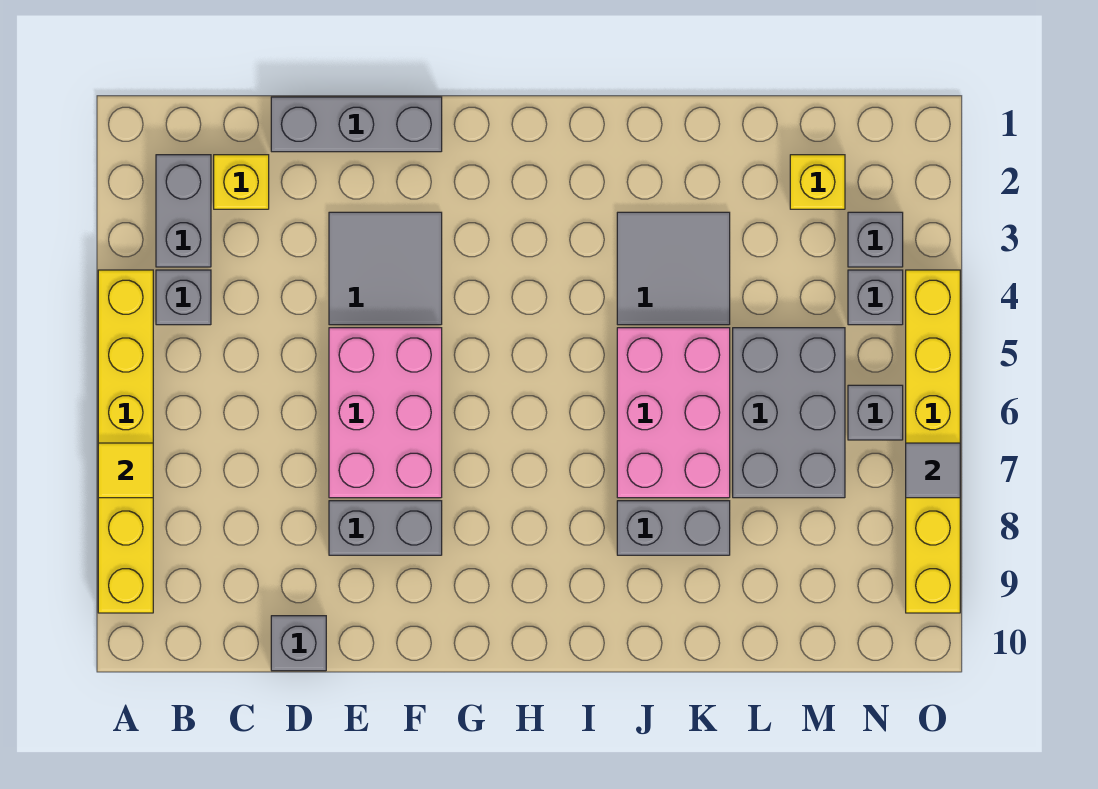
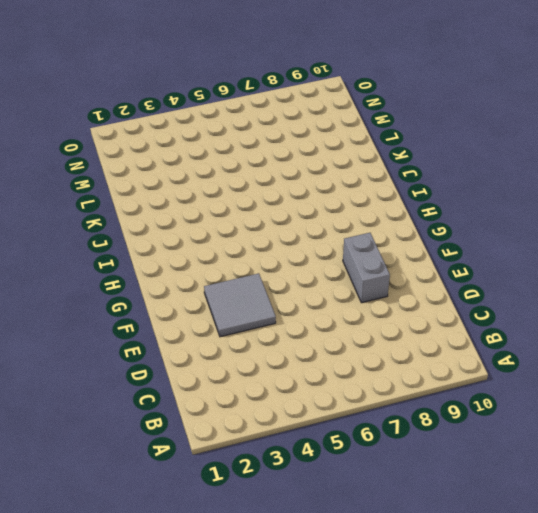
none -> yellow 1x6 brick [98,270,153,613]
none -> grey 1x2 brick [156,155,211,267]
none -> grey 1x1 brick [156,270,211,325]

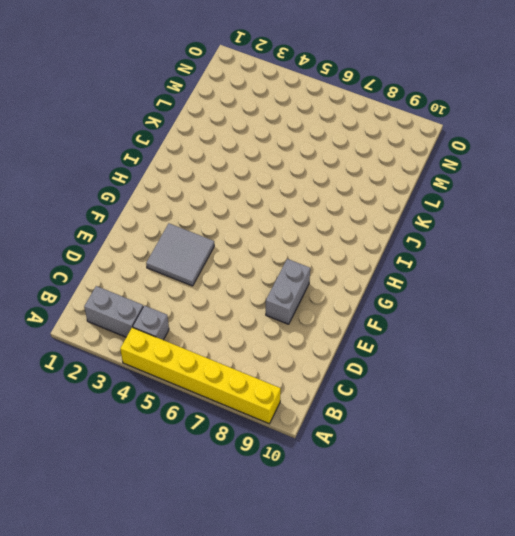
none -> yellow 1x1 brick [214,155,269,209]
none -> grey 1x3 brick [271,97,442,152]
none -> grey 1x1 brick [271,616,326,671]

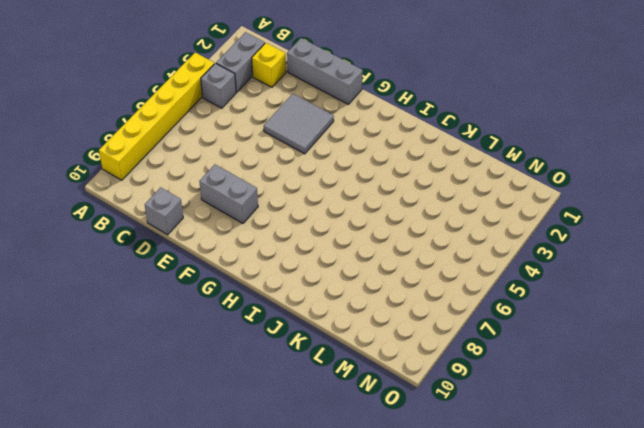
none -> pink 2x3 brick [329,328,442,498]
none -> grey 2x2 tile [617,212,730,325]
none -> pink 2x3 brick [617,328,730,498]

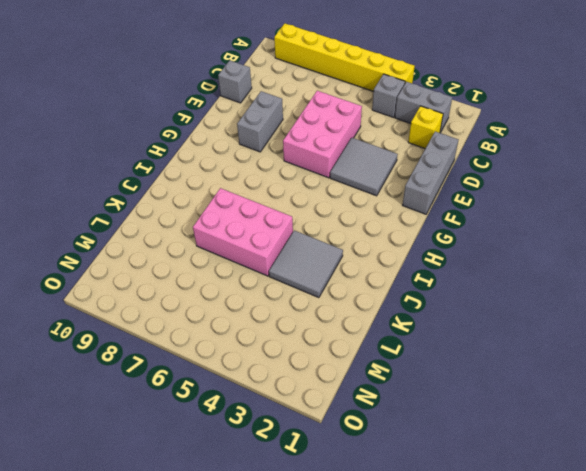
pink 2x3 brick [283,91,362,178] -> pink 2x3 brick turned to [329,328,442,498]
none -> grey 1x2 brick [617,501,730,555]
none -> grey 2x3 brick [733,328,845,498]
none -> yellow 1x1 brick [790,155,845,209]

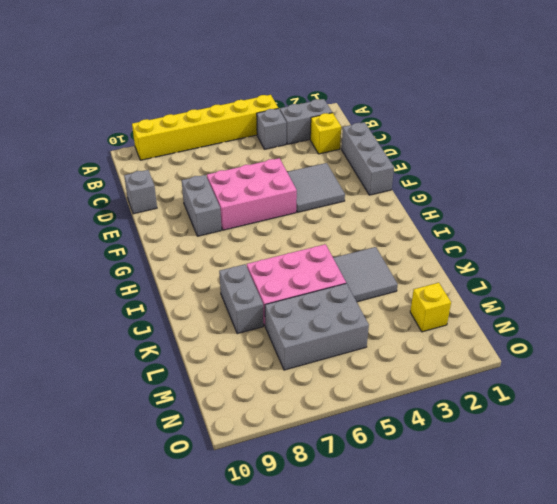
none -> grey 1x1 brick [848,212,903,267]
none -> grey 1x1 brick [848,270,903,325]
none -> grey 1x1 brick [848,385,903,440]

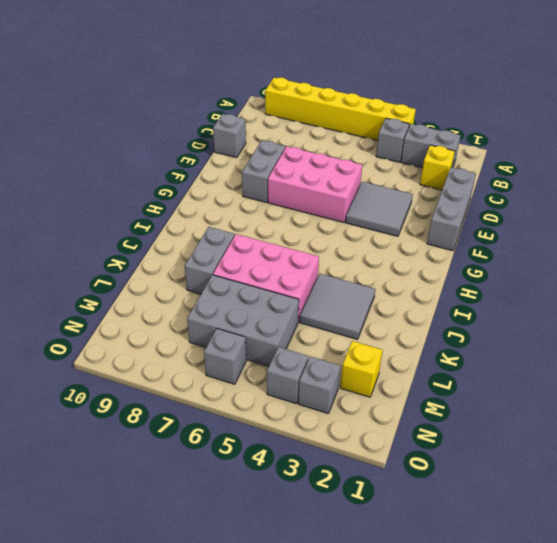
none -> yellow 1x6 brick [906,270,960,613]
none -> yellow 1x1 tile [98,443,153,498]
none -> grey 1x1 tile [906,443,960,498]

